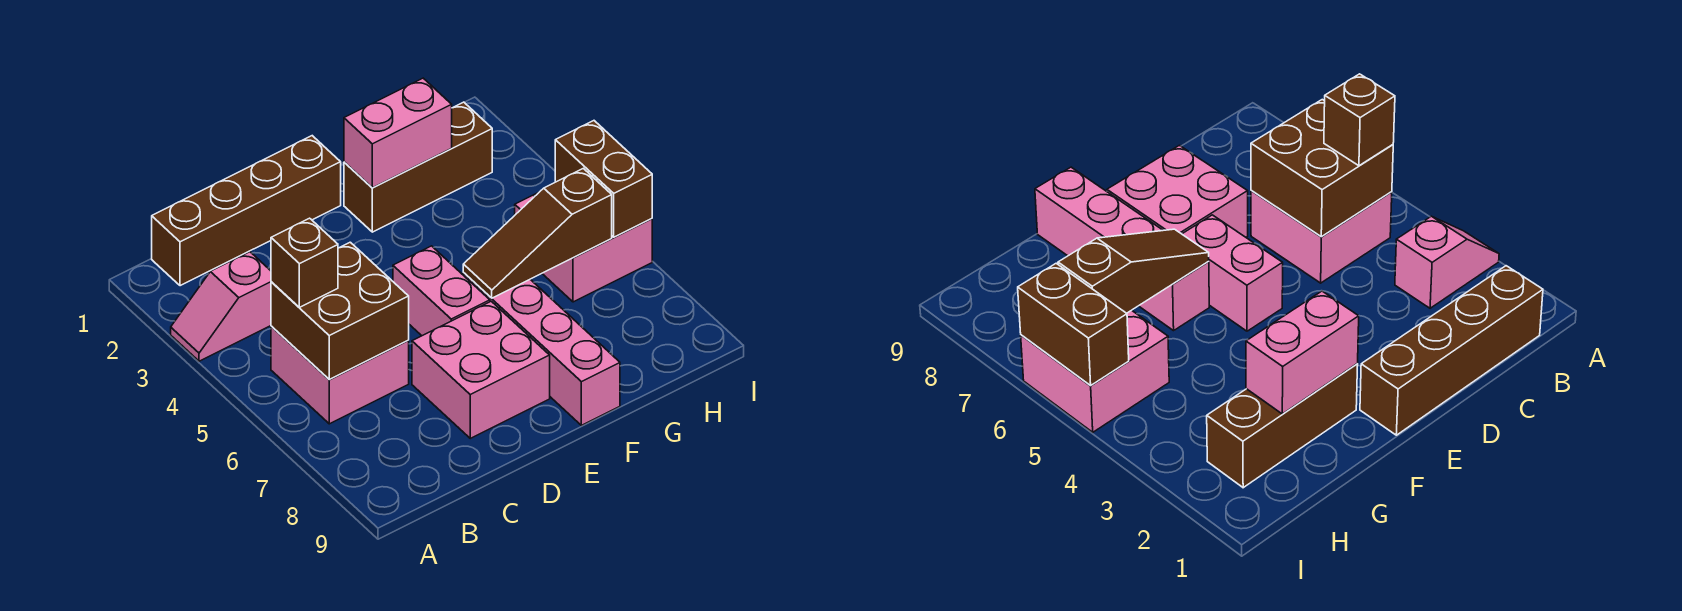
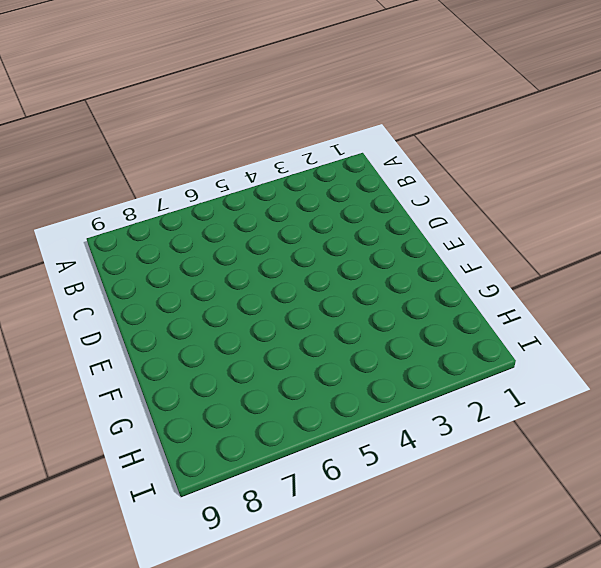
none -> pink 1x2 slope [171,252,271,361]
none -> brown 1x4 brick [152,136,341,286]
none -> pink 2x2 brick [271,326,409,424]

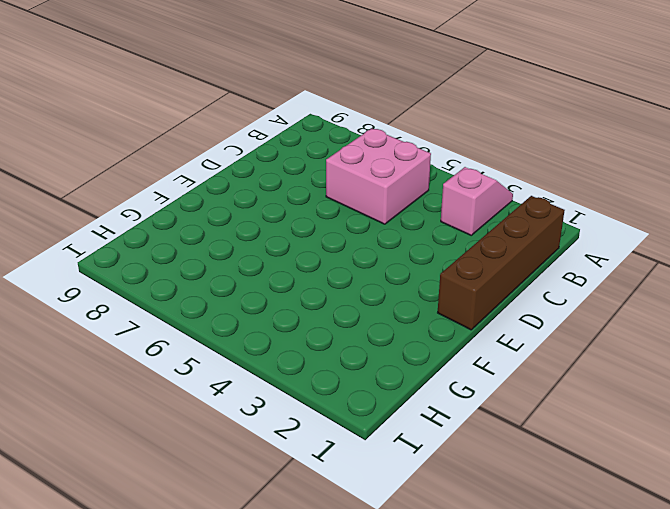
none -> pink 2x2 brick [412,301,550,438]
none -> pink 1x2 brick [393,246,490,336]
none -> brown 1x3 brick [344,102,492,232]

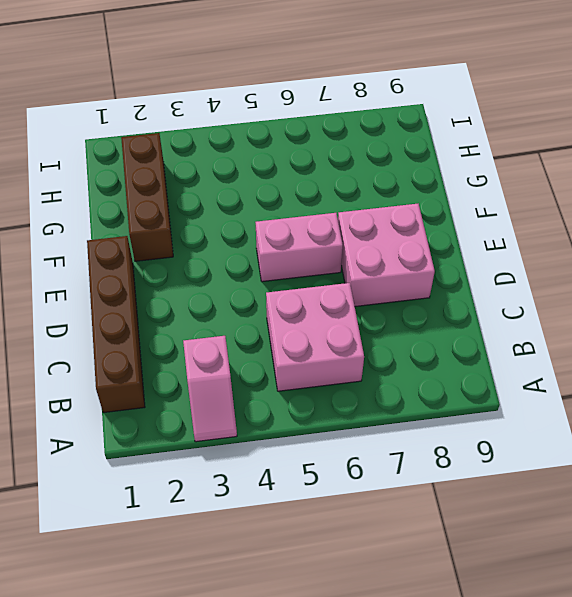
none -> pink 1x4 brick [463,273,620,425]
none -> pink 2x2 brick [515,192,652,302]
none -> brown 2x2 brick [271,242,409,379]

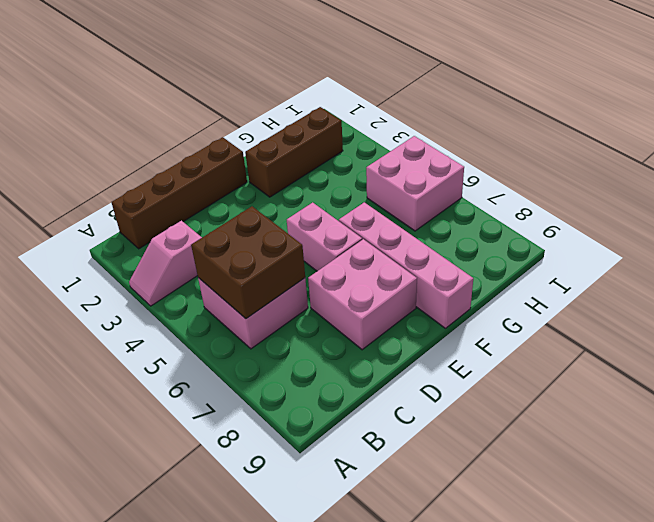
none -> pink 1x2 brick [344,78,452,188]
none -> brown 1x3 slope [463,168,612,298]
none -> brown 1x2 brick [555,121,652,237]

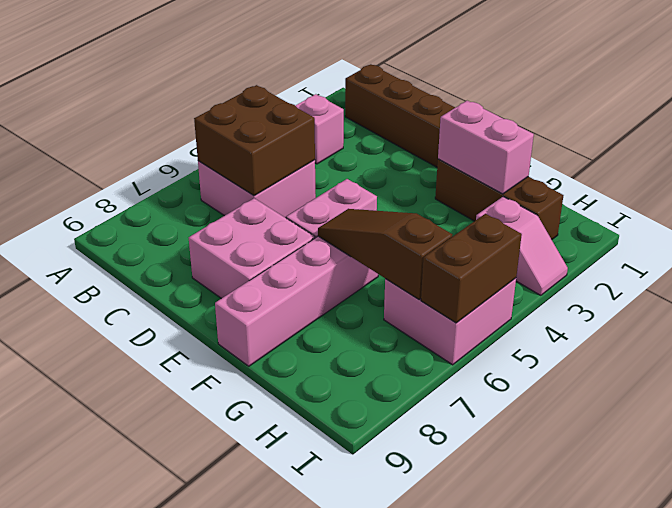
pink 1x2 slope [476,197,568,295] -> none
none -> brown 1x1 brick [271,218,338,307]

